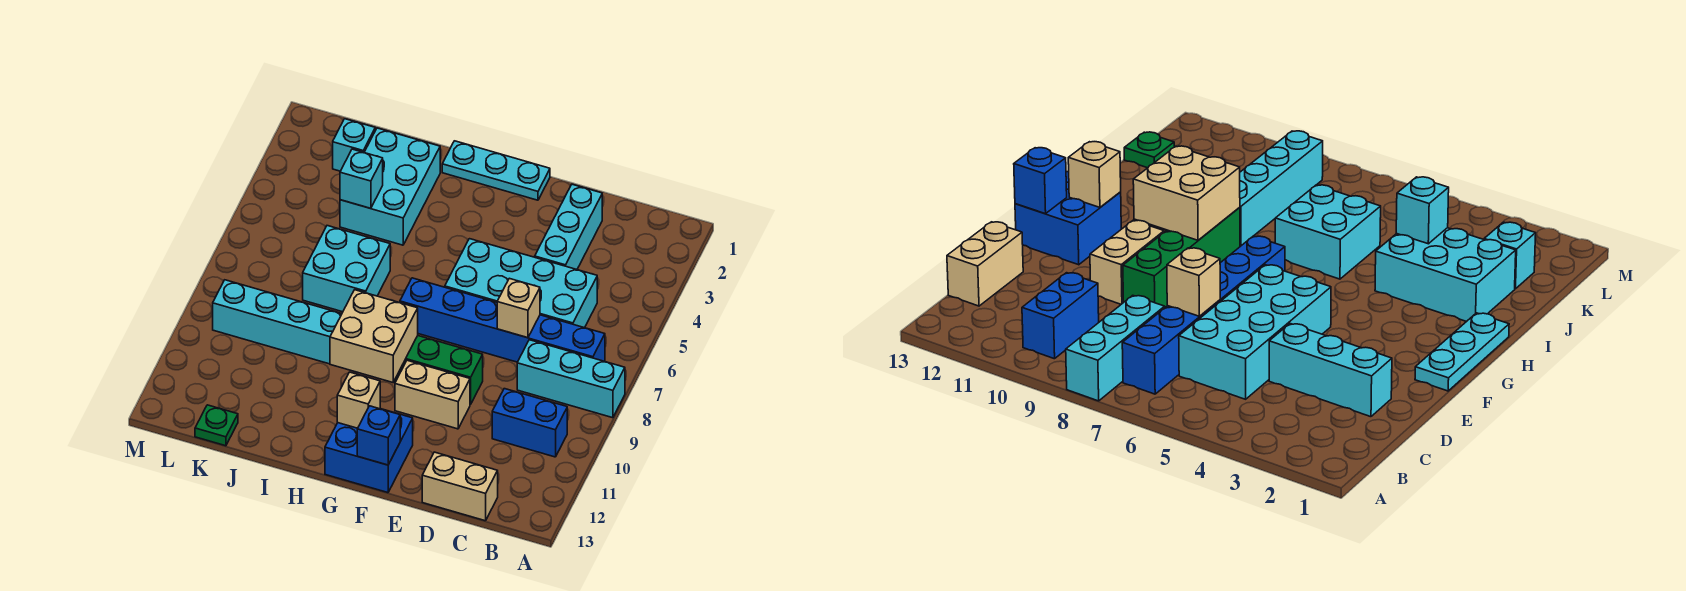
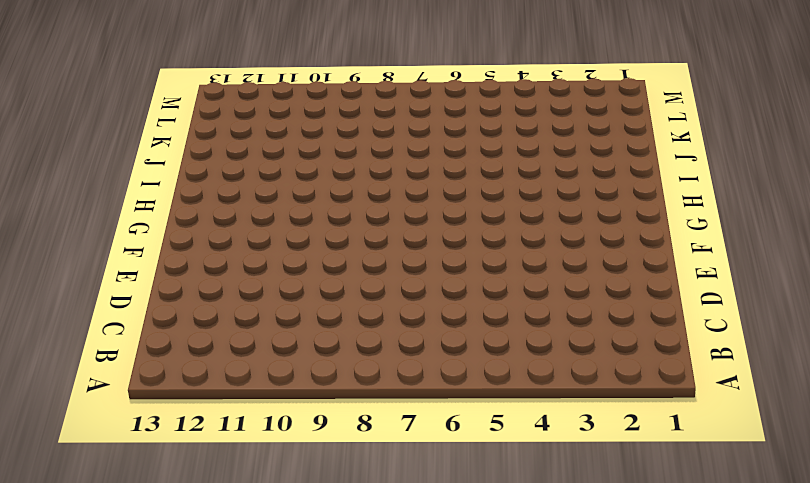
none -> cyan 1x3 brick [517,340,625,418]
none -> blue 1x6 brick [400,278,605,362]
none -> blue 1x2 brick [492,389,567,457]

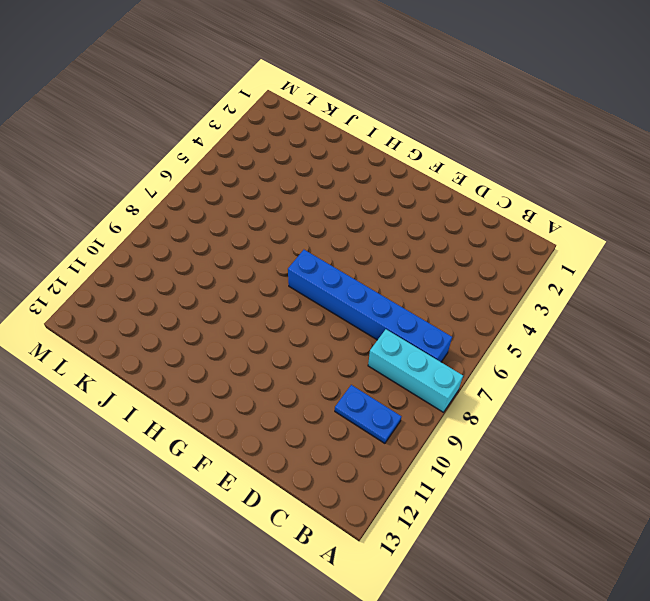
blue 1x2 plate [335,385,402,443] -> blue 1x2 brick [492,389,567,457]
none -> cyan 2x4 brick [445,239,597,328]
none -> tan 1x2 brick [422,452,498,521]
none -> cyan 1x3 brick [535,184,602,269]

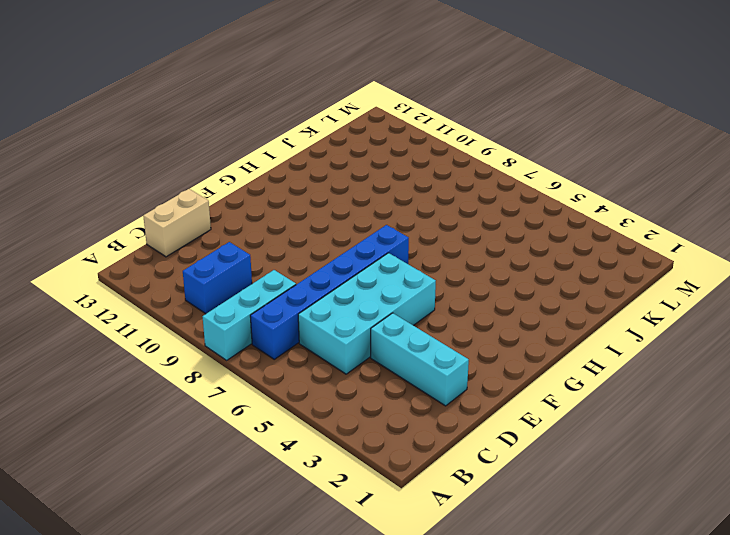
none -> green 1x4 brick [394,336,483,405]
none -> tan 1x2 brick [395,360,470,429]
none -> cyan 1x3 plate [442,141,550,200]

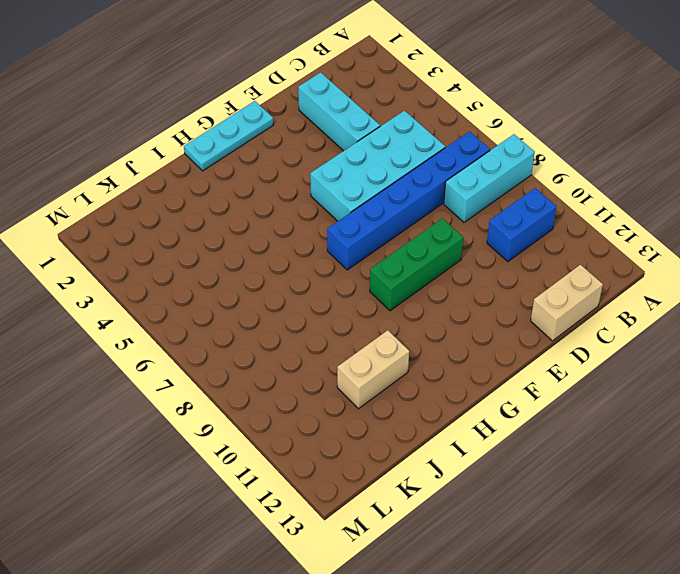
green 1x3 brick [370,218,463,311] -> green 1x4 brick [394,336,483,405]
tan 1x2 brick [337,330,409,409] -> tan 1x2 brick moved to [395,360,470,429]
none -> blue 2x2 brick [325,409,413,493]
none -> cyan 2x3 brick [340,128,440,245]
none -> cyan 2x2 brick [303,226,390,312]

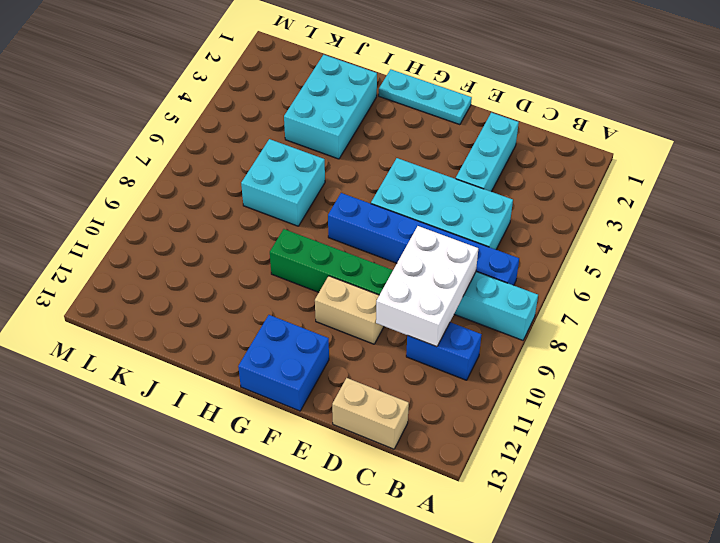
white 2x3 brick [376,226,478,347] -> none
none -> cyan 1x4 brick [213,280,342,364]
none -> cyan 1x1 brick [333,119,375,171]
none -> green 1x1 plate [195,405,238,446]

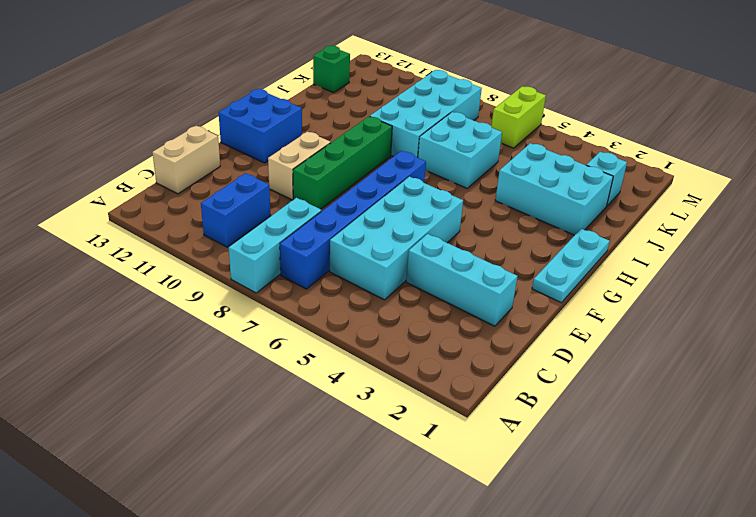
cyan 2x4 brick [370,70,482,158] -> cyan 1x4 brick [213,280,342,364]
green 1x1 brick [313,46,350,93] -> green 1x1 plate [195,405,238,446]
lime 1x2 brick [491,86,546,148] -> none
none -> tan 1x1 brick [497,278,540,338]
none -> blue 1x1 brick [357,406,400,465]
none -> tan 2x2 brick [330,290,418,383]

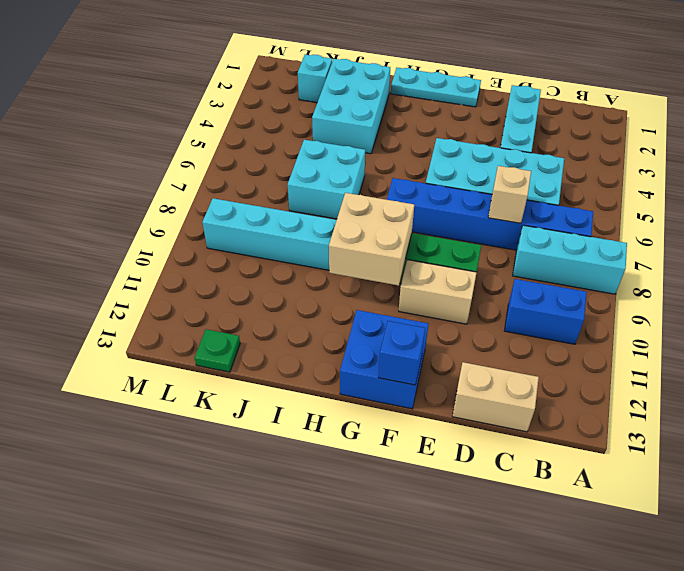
none -> tan 1x1 brick [337,372,380,428]
none -> cyan 1x1 brick [340,149,383,208]

